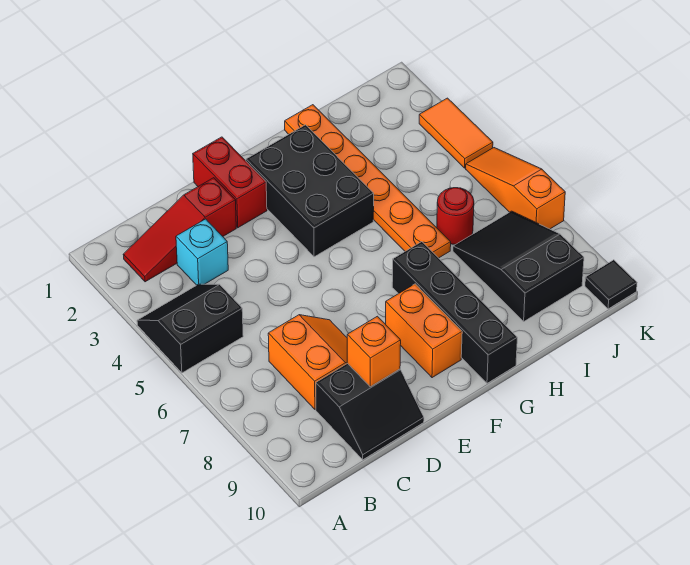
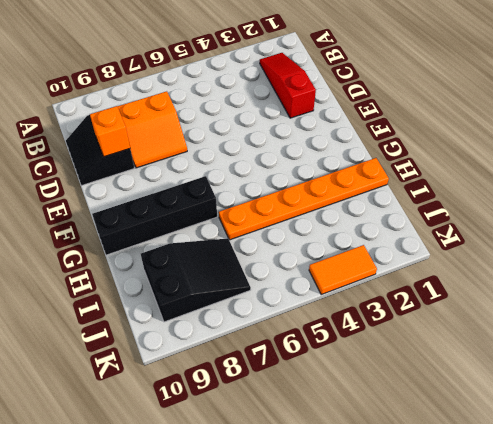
none -> black 2x2 slope [137,284,243,373]
none -> cyan 1x1 brick [176,219,228,285]
none -> red 1x2 brick [193,137,267,228]

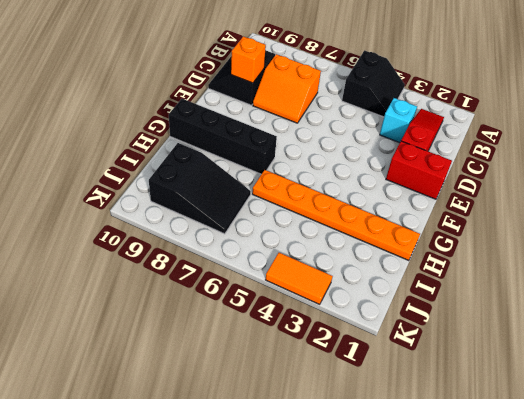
none -> black 2x3 brick [246,125,374,257]
none -> orange 1x2 brick [386,284,462,378]
none -> red 1x1 round brick [437,188,474,245]

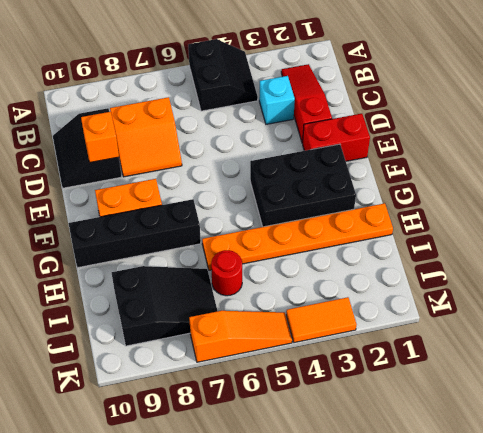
none -> black 1x1 tile [585,260,637,309]

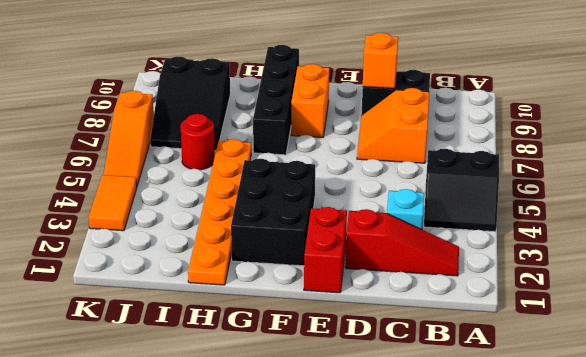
none -> black 1x1 tile [585,260,637,309]

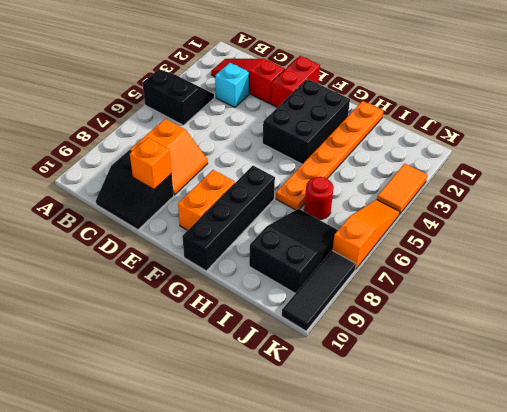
black 1x3 tile [282,251,356,331] -> black 1x1 tile [585,260,637,309]

